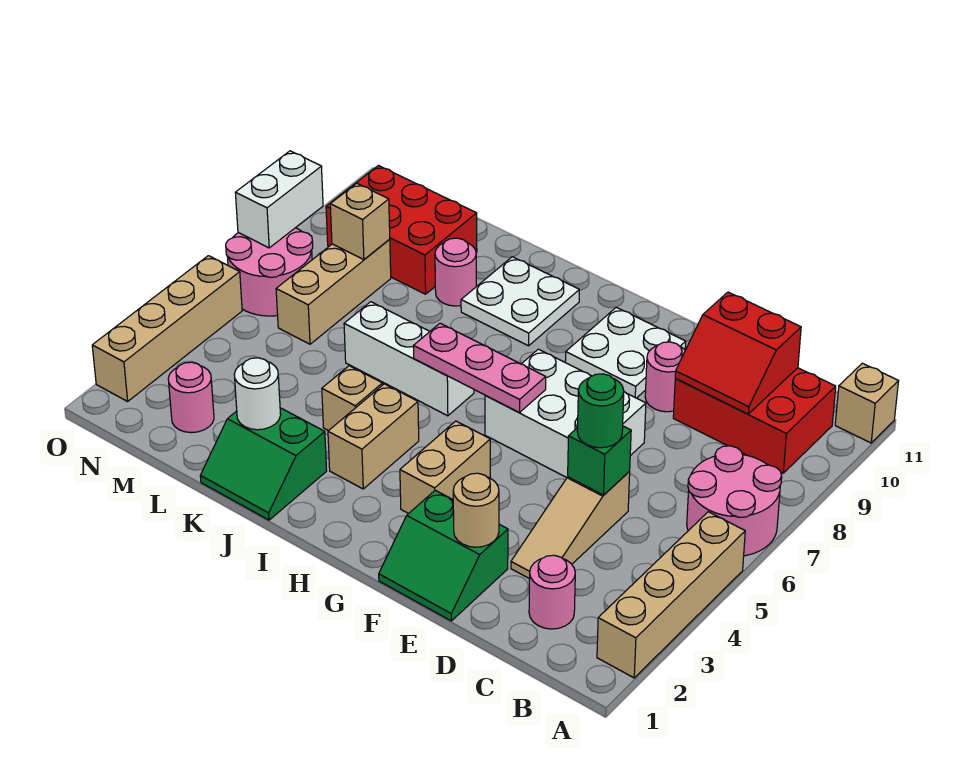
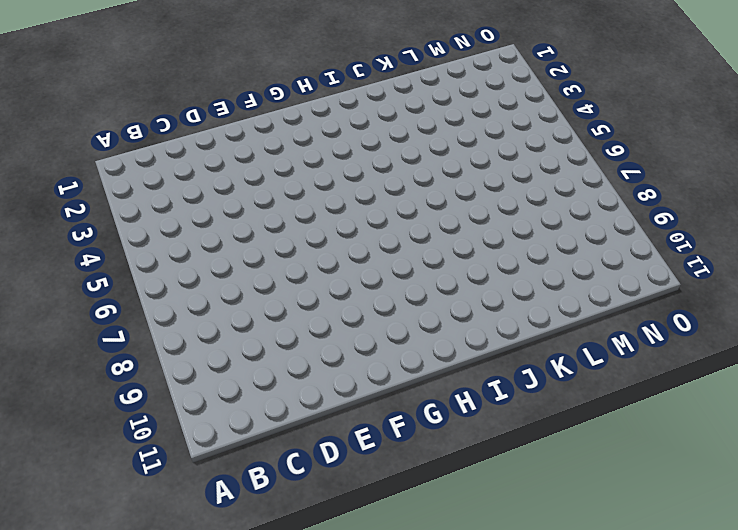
none -> tan 1x4 brick [597,512,745,678]
none -> pink 2x2 round brick [687,446,782,556]
none -> tan 1x1 brick [835,363,899,443]
none -> red 2x3 brick [673,368,836,473]

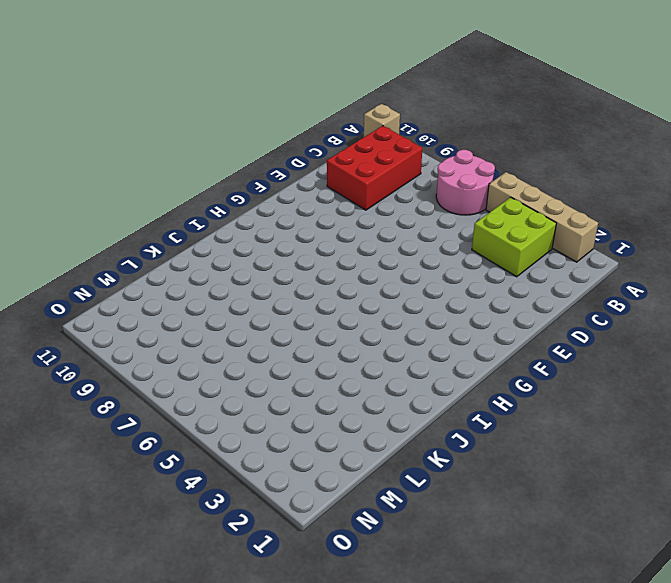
lime 2x2 brick [472,197,556,277] -> none
none -> pink 1x1 round brick [529,555,575,629]
none -> tan 1x3 slope [511,472,630,579]
none -> green 2x2 slope [379,490,508,621]
none -> white 2x3 brick [485,349,646,478]

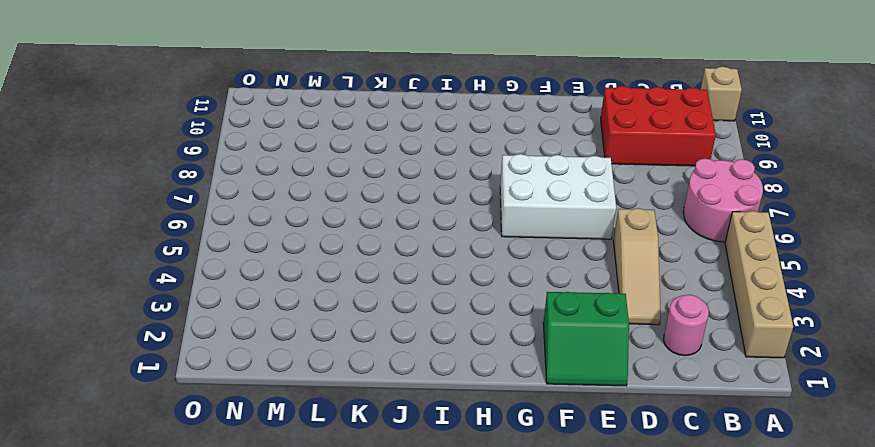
none -> pink 1x1 round brick [645,342,685,412]
none -> white 2x2 plate [565,307,686,398]
none -> tan 1x2 brick [400,421,490,514]
none -> tan 1x2 brick [328,384,419,489]

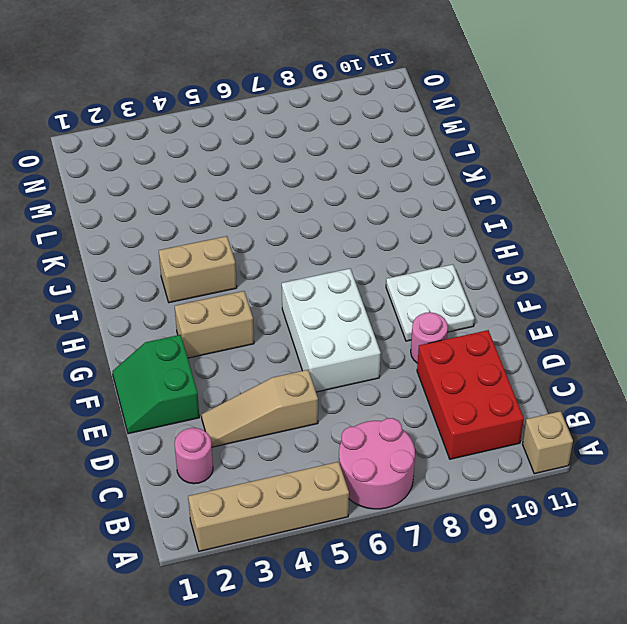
none -> white 1x3 brick [344,302,474,416]
none -> white 2x2 plate [461,257,579,346]
none -> green 2x2 slope [200,408,327,520]
none -> tan 1x1 brick [322,366,383,431]

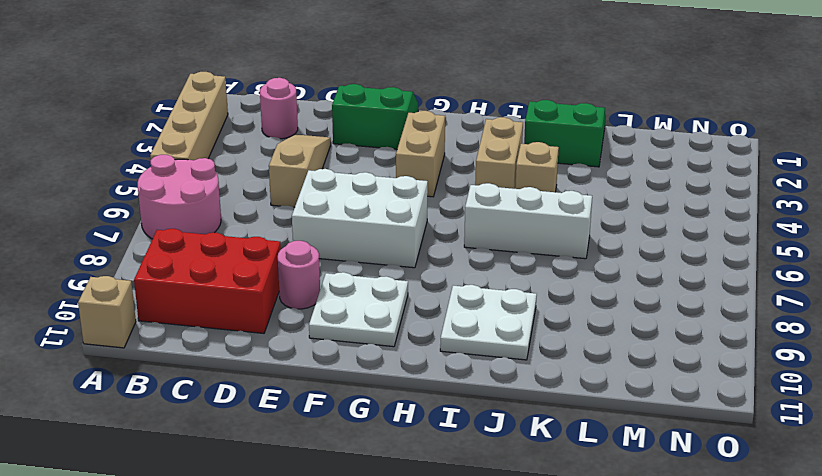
none -> pink 1x1 round brick [435,238,476,306]
none -> red 2x3 brick [326,166,477,294]
none -> pink 1x1 round brick [168,362,214,433]
none -> tan 1x3 brick [276,240,391,344]

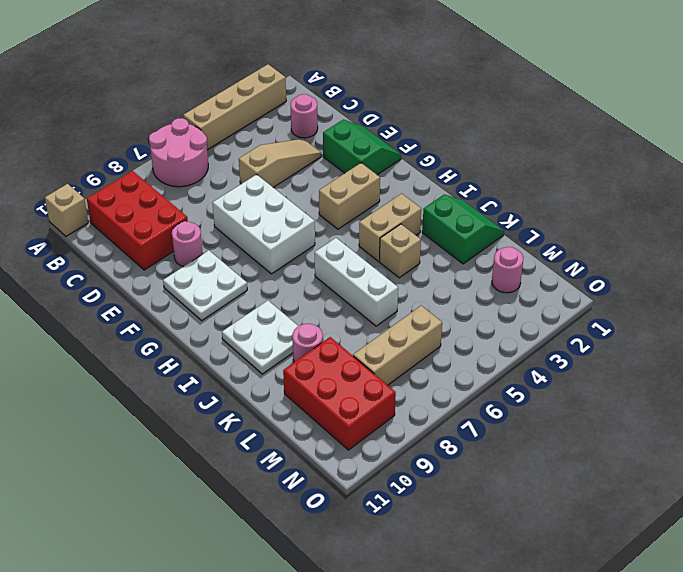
none -> pink 2x2 round brick [226,228,313,316]
none -> tan 1x4 brick [92,256,242,401]
none -> red 2x2 slope [675,292,801,414]
none -> green 1x1 brick [568,426,631,495]

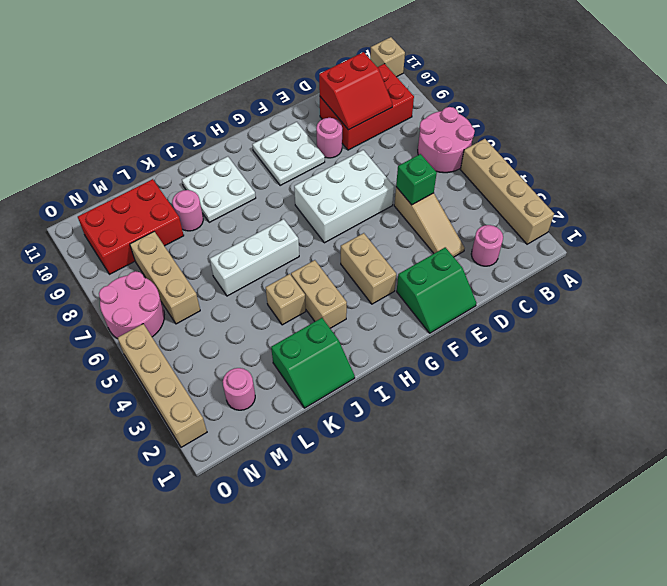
none -> tan 1x1 round brick [453,473,499,547]
none -> pink 1x3 plate [413,323,546,413]
none -> white 1x1 round brick [234,358,281,430]
none -> tan 1x1 brick [330,183,390,260]

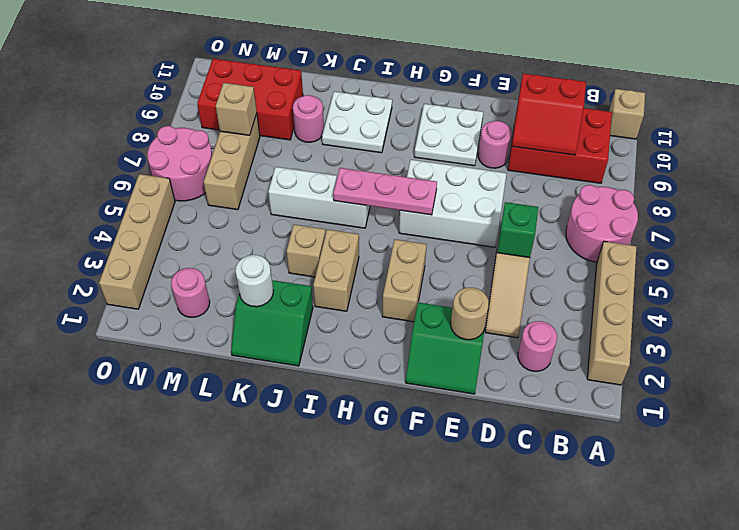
none -> white 1x2 brick [235,151,323,248]
none -> green 1x1 round brick [577,374,624,448]

